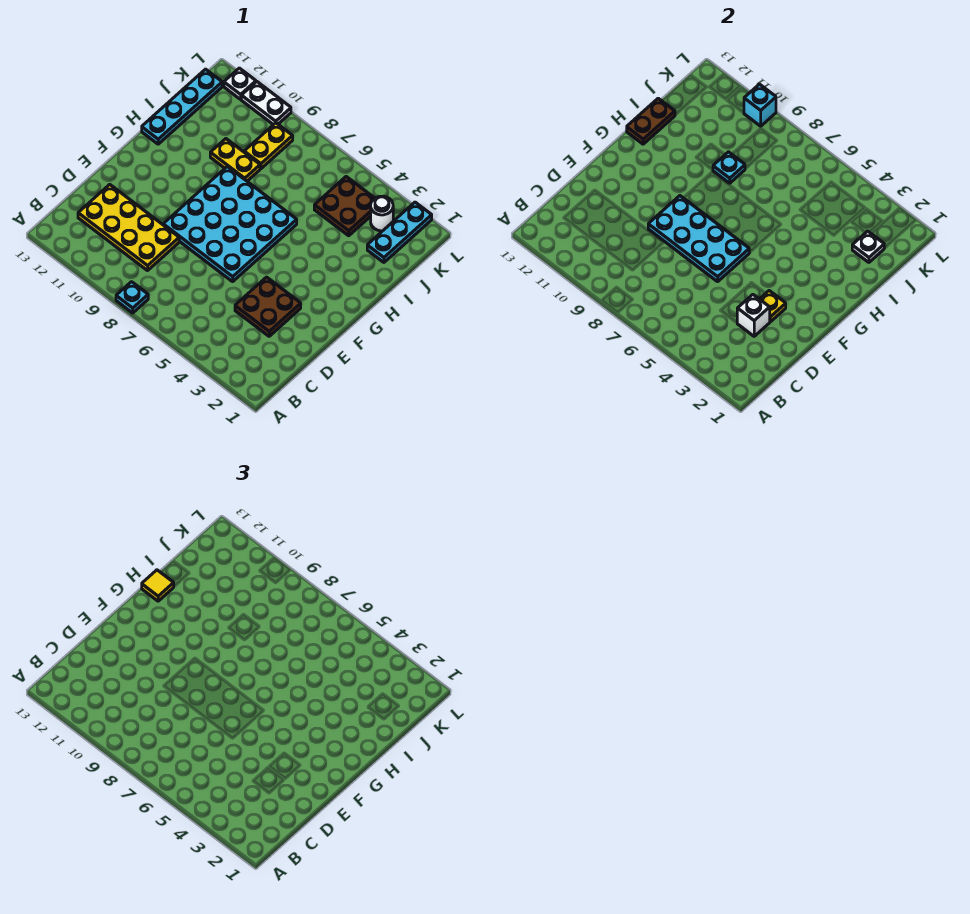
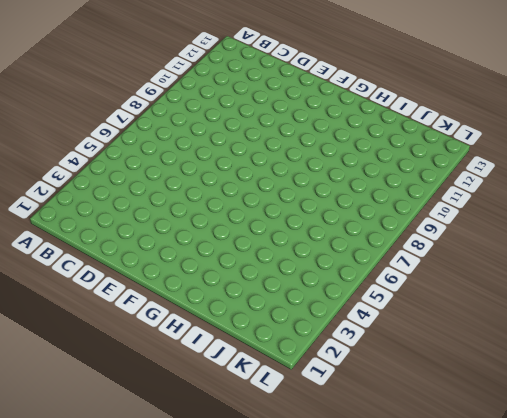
none -> cyan 1x1 plate [116,282,148,313]
none -> yellow 2x4 plate [78,184,179,271]
none -> brown 2x2 plate [235,277,301,336]

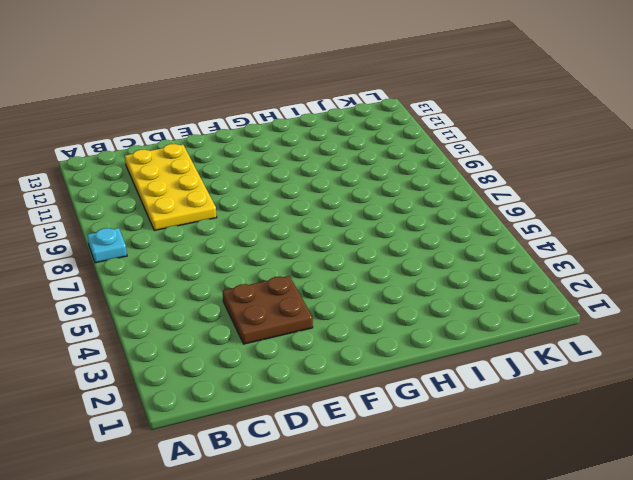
none -> cyan 4x4 plate [163,167,297,282]
none -> cyan 1x4 plate [142,69,222,144]
none -> yellow 1x2 plate [210,139,260,181]

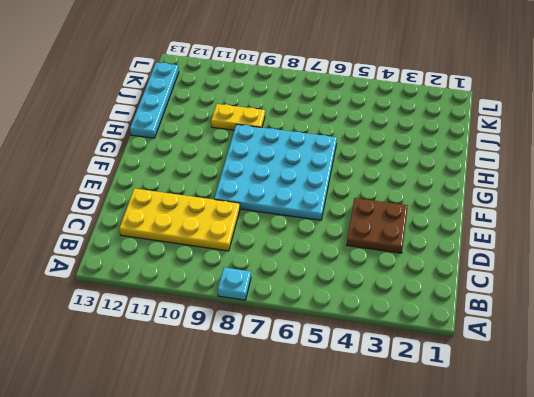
none -> cyan 1x3 plate [367,202,432,262]
none -> brown 2x2 plate [314,177,375,236]
none -> yellow 1x2 plate [244,123,293,169]

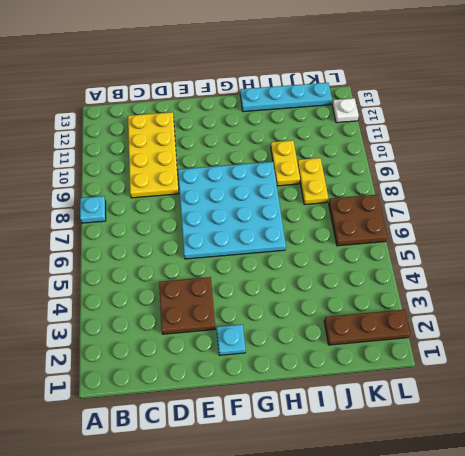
cyan 1x1 plate [217,325,245,355] -> cyan 1x1 plate moved to [713,152,745,183]
brown 1x3 plate [324,310,410,345] -> cyan 1x3 plate [367,202,432,262]
yellow 1x2 plate [298,158,328,205] -> yellow 1x2 plate turned to [244,123,293,169]
brown 2x2 plate [329,195,387,246] -> brown 2x2 plate moved to [314,177,375,236]
none -> white 1x1 round brick [371,196,393,231]
none -> white 1x2 plate [241,82,291,125]
none -> white 1x1 brick [737,295,770,336]

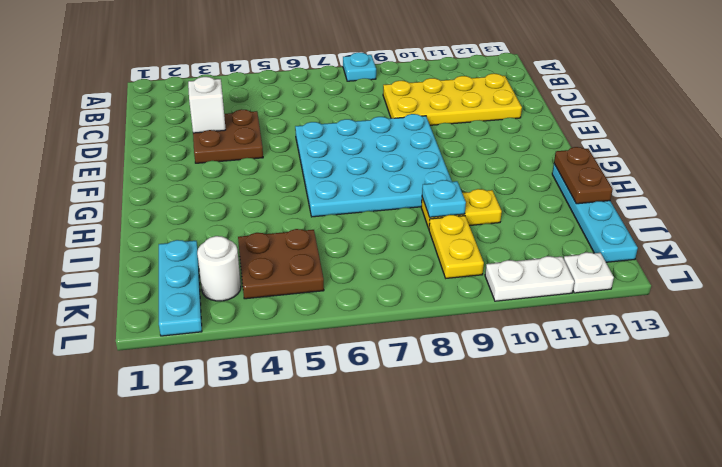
none -> yellow 1x1 plate [760,291,786,322]
none -> cyan 2x4 plate [648,196,749,282]
none -> white 1x1 plate [852,231,884,262]

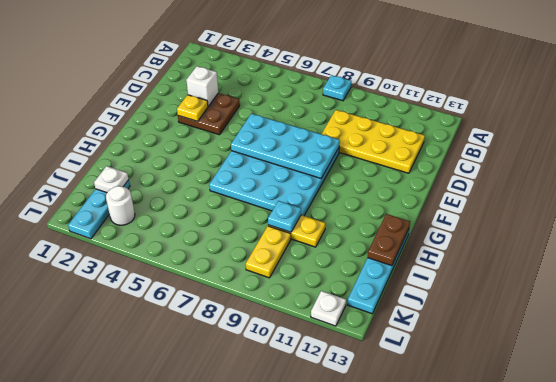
none -> brown 2x2 plate [314,177,375,236]
none -> white 1x2 plate [241,82,291,125]
none -> cyan 1x1 brick [744,84,776,126]

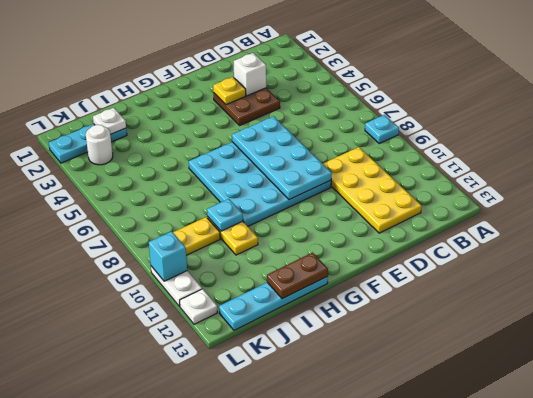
none -> brown 2x2 plate [314,177,375,236]
none -> yellow 1x1 tile [142,570,174,601]

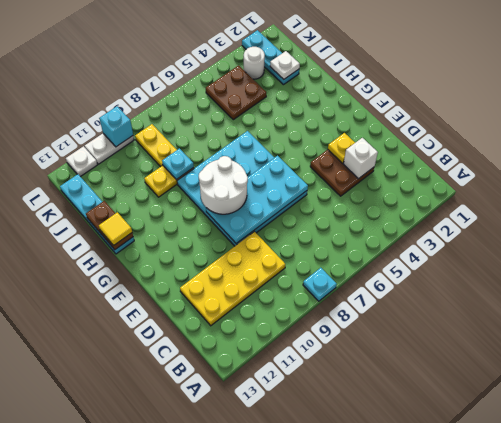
white 2x2 round brick [199,156,248,214] -> none

